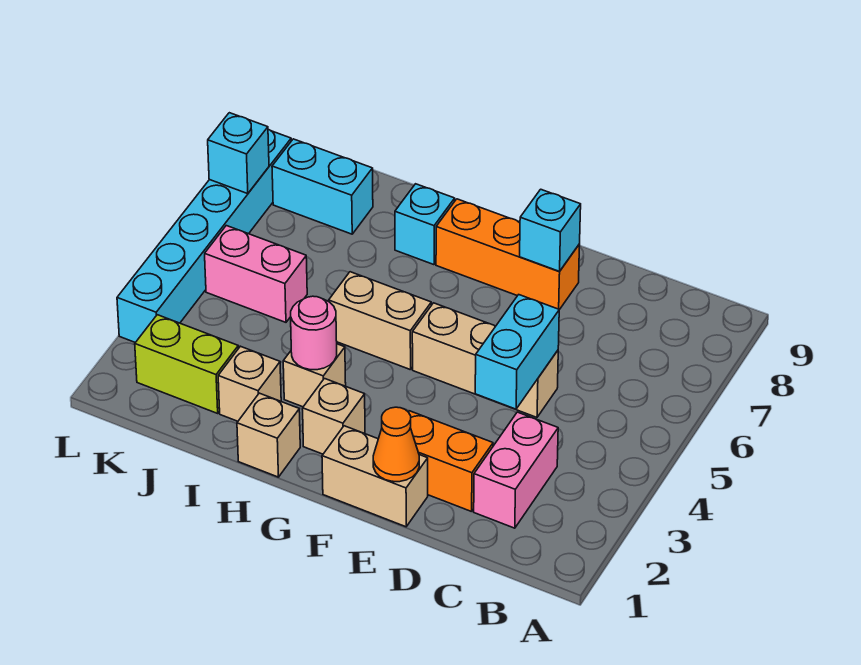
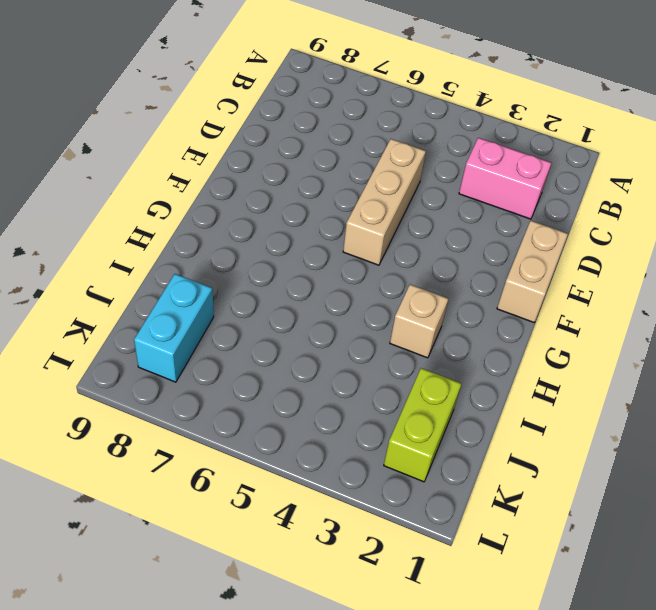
none -> orange 1x2 brick [409,411,493,512]
none -> orange 1x3 brick [436,199,580,310]
none -> tan 1x1 brick [303,379,365,454]

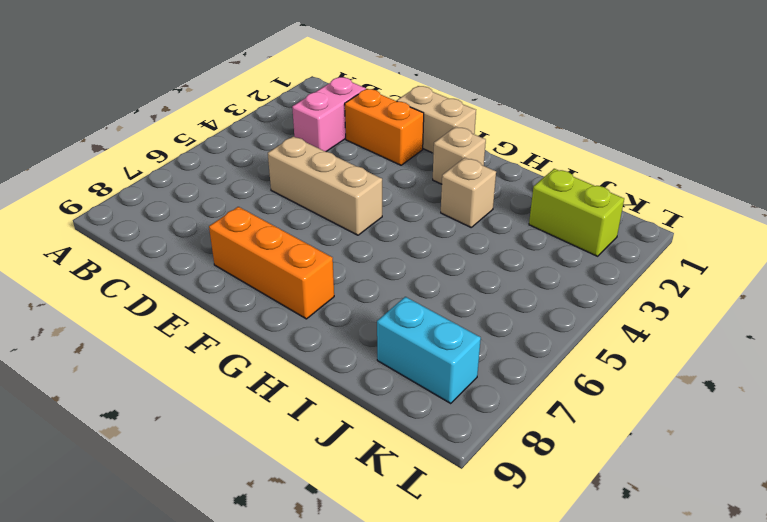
none -> tan 1x2 brick [329,272,431,370]
none -> tan 1x1 brick [237,393,300,477]
none -> cyan 1x1 brick [395,184,455,265]

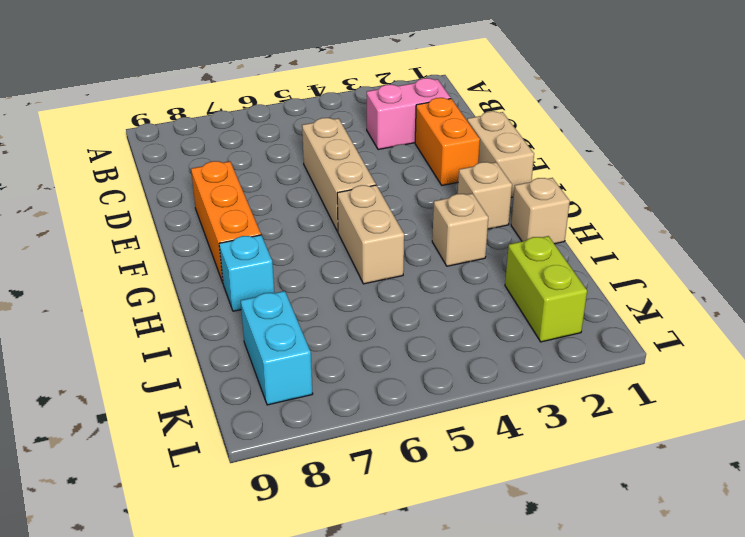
none -> tan 1x1 brick [218,346,281,421]
none -> pink 1x2 brick [205,226,307,322]
none -> cyan 1x6 brick [117,129,291,343]

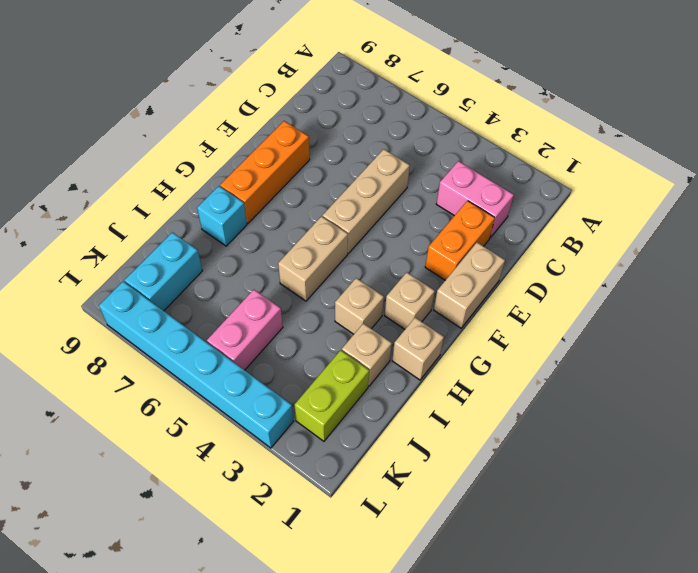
none -> cyan 1x2 brick [475,295,559,409]
none -> orange 1x1 cone [373,407,419,482]
none -> cyan 1x1 brick [520,189,581,271]

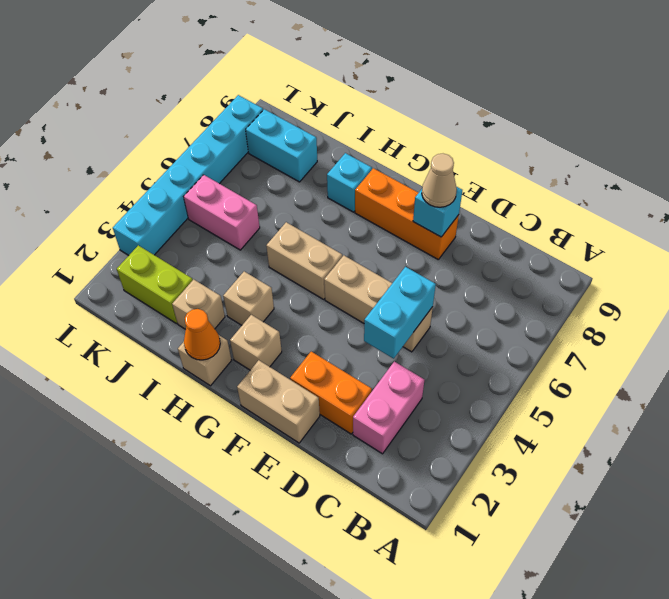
tan 1x1 cone [422,154,457,207] -> none
orange 1x1 cone [184,309,220,360] -> orange 1x1 cone moved to [373,407,419,482]
none -> pink 1x1 round brick [291,296,337,370]
none -> cyan 1x1 brick [208,113,269,194]

